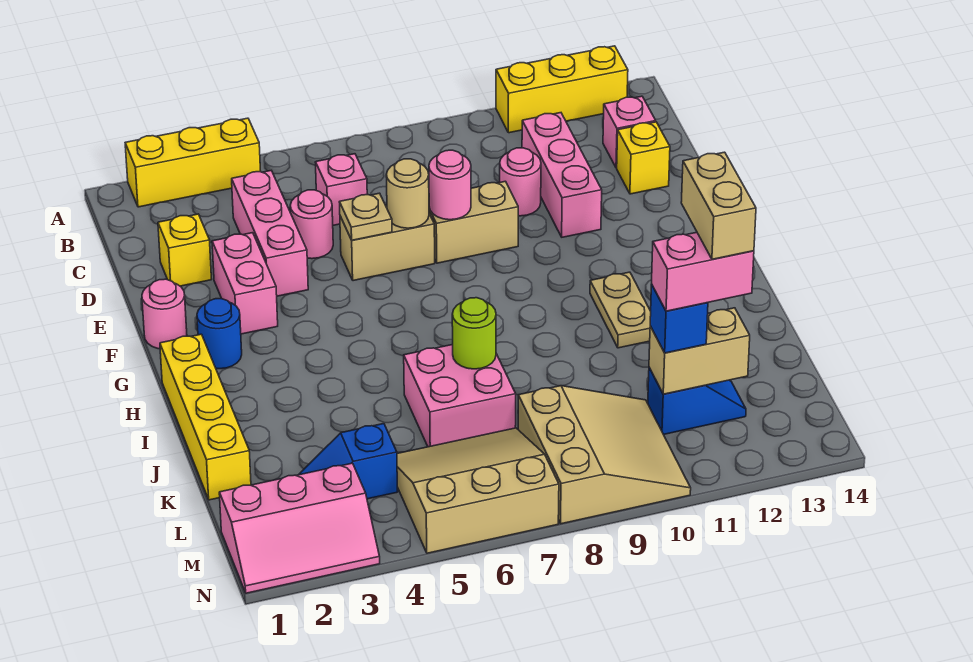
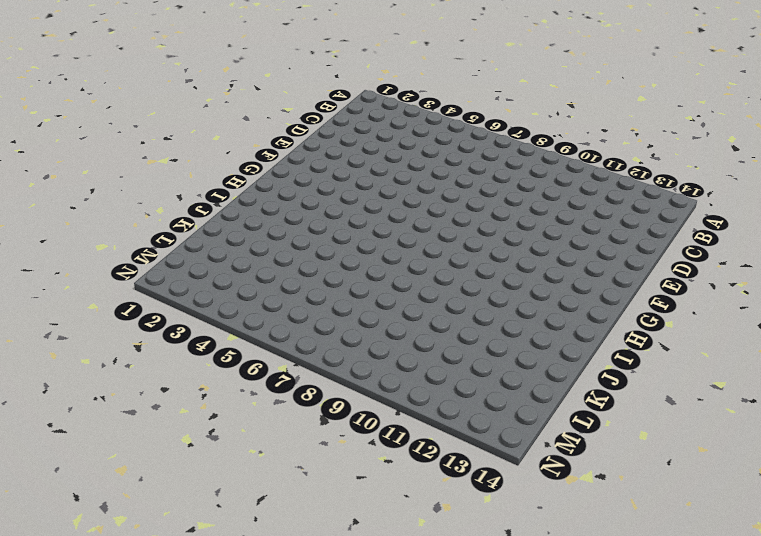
none -> yellow 1x3 brick [125,118,261,207]
none -> yellow 1x3 brick [496,46,628,133]
none -> pink 1x3 brick [232,171,308,296]
none -> pink 1x1 brick [315,154,367,225]

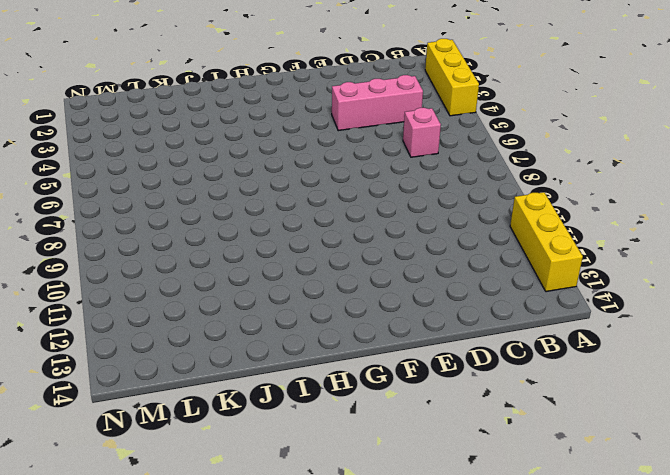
none -> pink 1x3 brick [522,113,602,237]
none -> pink 1x1 brick [603,96,656,168]
none -> yellow 1x1 brick [158,214,212,286]
none -> pink 1x1 round brick [290,190,333,259]

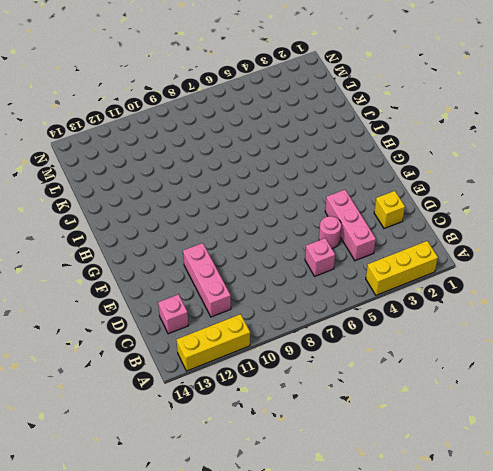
none -> pink 1x1 round brick [500,148,541,216]
none -> yellow 1x1 brick [617,122,670,194]
none -> pink 1x2 brick [212,233,278,334]
none -> tan 1x2 brick [340,205,435,281]

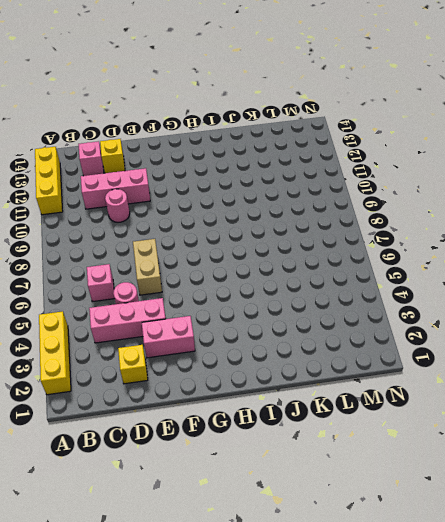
none -> tan 1x2 brick [429,181,518,263]
none -> pink 1x1 round brick [142,279,187,349]
none -> blue 1x1 round brick [197,299,242,369]
none -> yellow 1x4 brick [160,334,251,500]

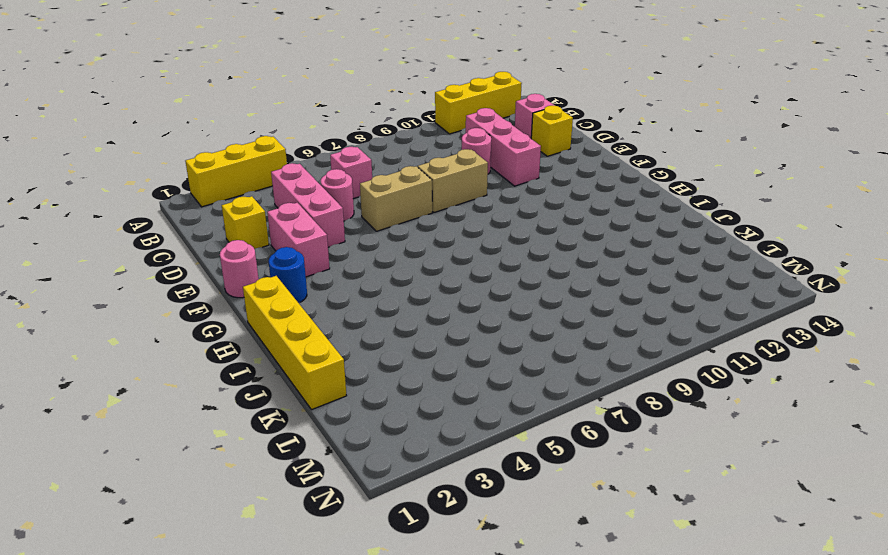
none -> tan 1x2 plate [590,272,651,348]
none -> pink 2x2 brick [404,345,516,447]
none -> blue 1x2 slope [299,424,398,499]
none -> tan 3x3 slope [397,428,559,553]

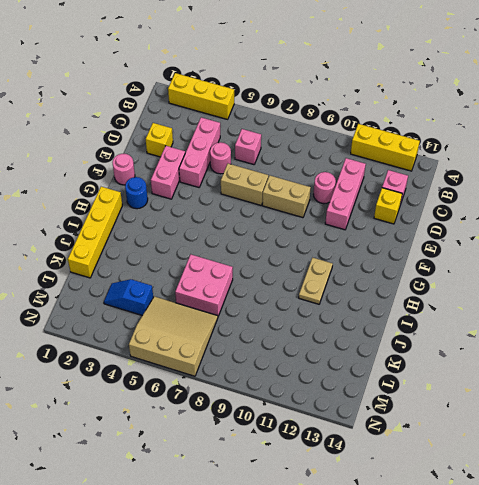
none -> tan 3x3 slope [518,386,691,524]
none -> blue 1x2 slope [648,368,746,434]
none -> pink 2x3 slope [219,463,380,593]
none -> tan 1x1 plate [339,193,392,240]

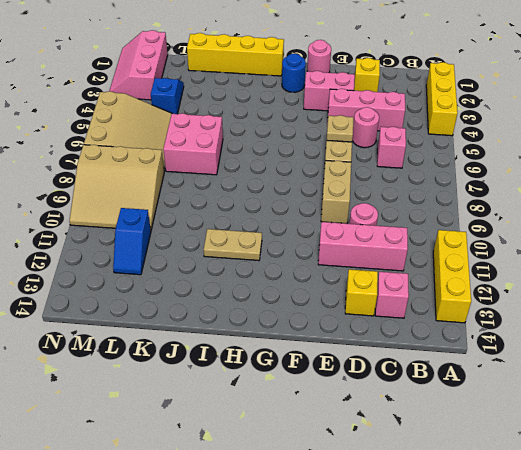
none -> tan 1x1 round brick [386,159,429,228]
none -> pink 1x1 round brick [429,150,471,220]
none -> lime 1x1 round brick [452,298,496,369]
none -> tan 1x2 brick [649,308,750,394]

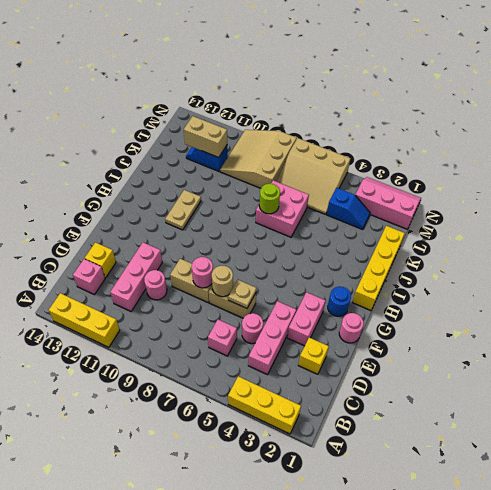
none -> blue 1x1 brick [650,284,708,353]
none -> pink 1x2 brick [652,232,754,311]
none -> tan 1x2 brick [681,152,756,259]

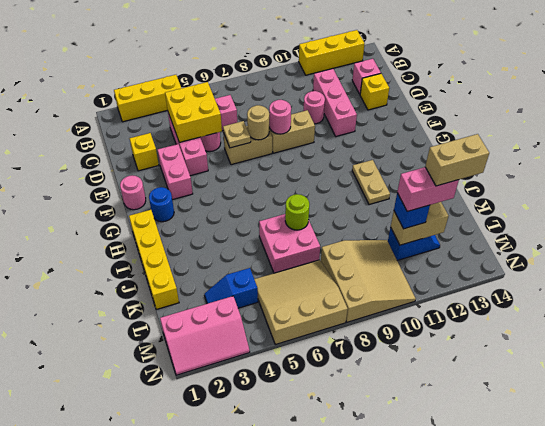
yellow 2x2 brick [165,82,222,143] -> none
tan 1x2 brick [425,134,489,186] -> tan 1x2 brick turned to [681,152,756,259]

